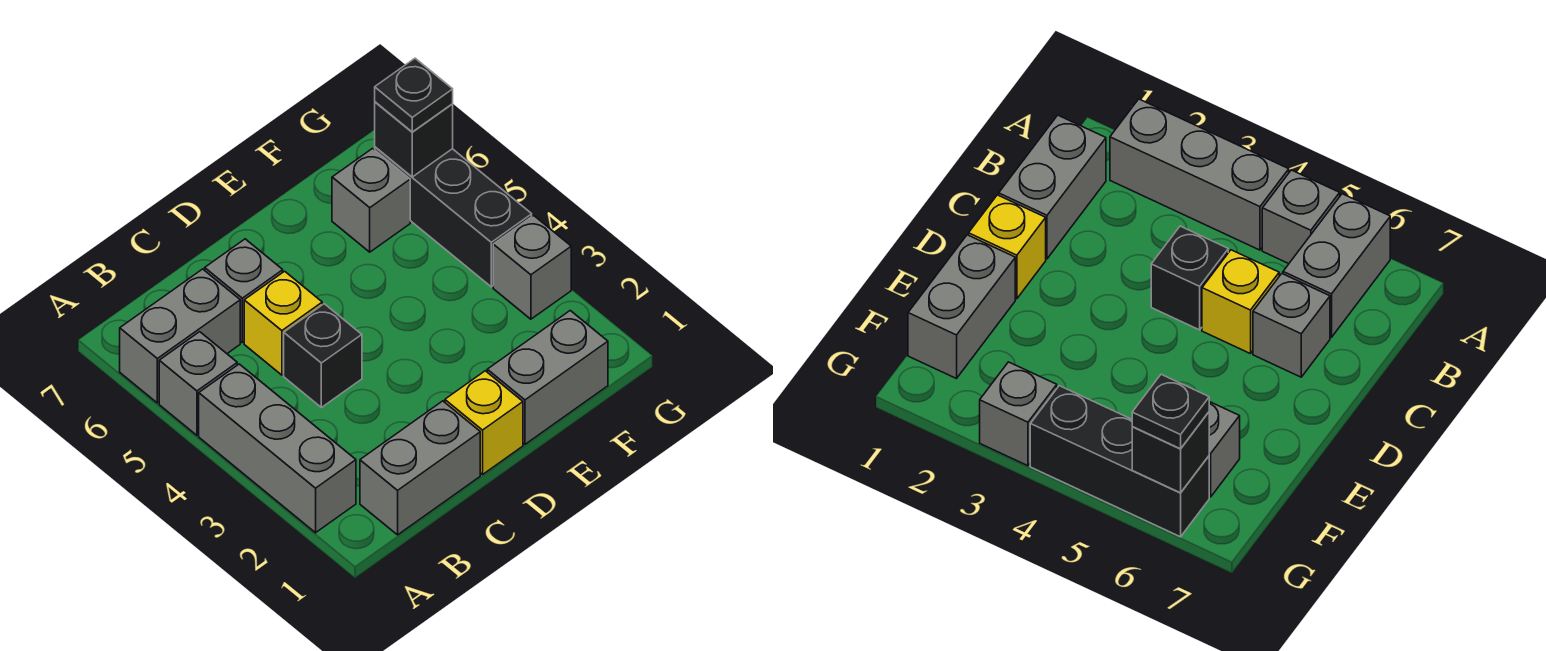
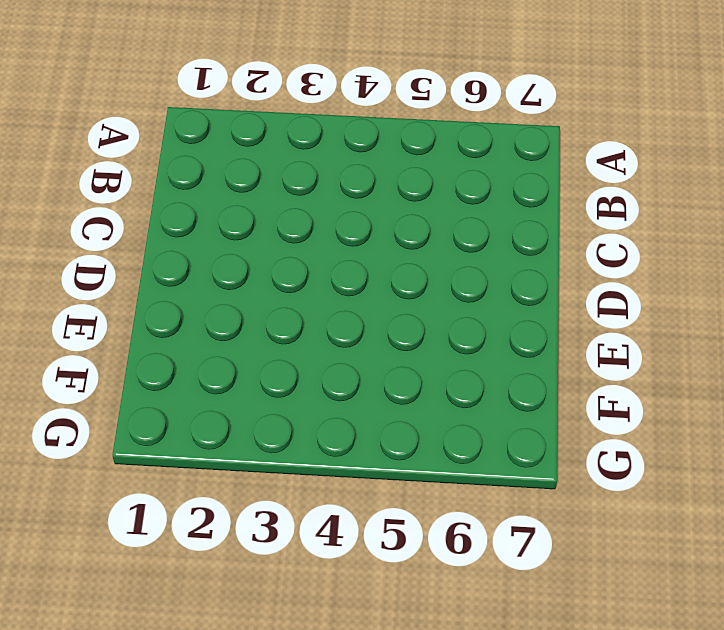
none -> grey 1x3 brick [199,364,356,533]
none -> grey 1x1 brick [159,332,237,435]
none -> grey 1x2 brick [120,269,240,403]

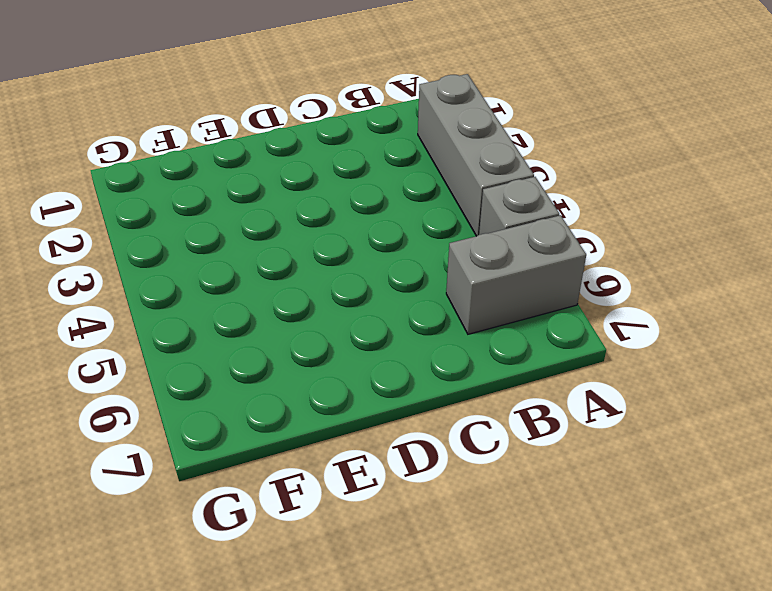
none -> grey 1x2 brick [360,401,480,535]
none -> black 1x1 brick [284,304,362,407]
none -> yellow 1x1 brick [244,271,322,375]

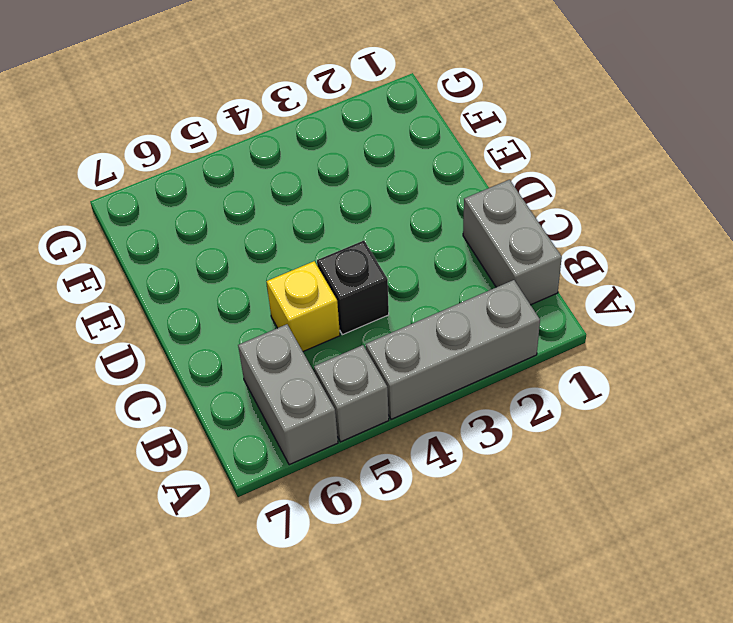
none -> grey 1x1 brick [205,239,283,343]
none -> yellow 1x1 brick [445,371,523,475]
none -> grey 1x2 brick [487,311,608,444]

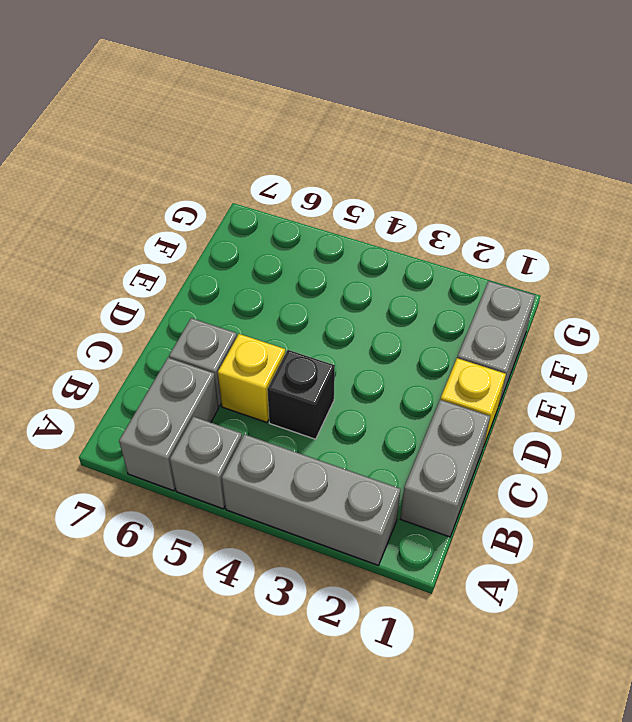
none -> grey 1x1 brick [332,148,410,252]
none -> grey 1x1 brick [493,215,571,319]
none -> black 1x3 brick [375,147,532,287]

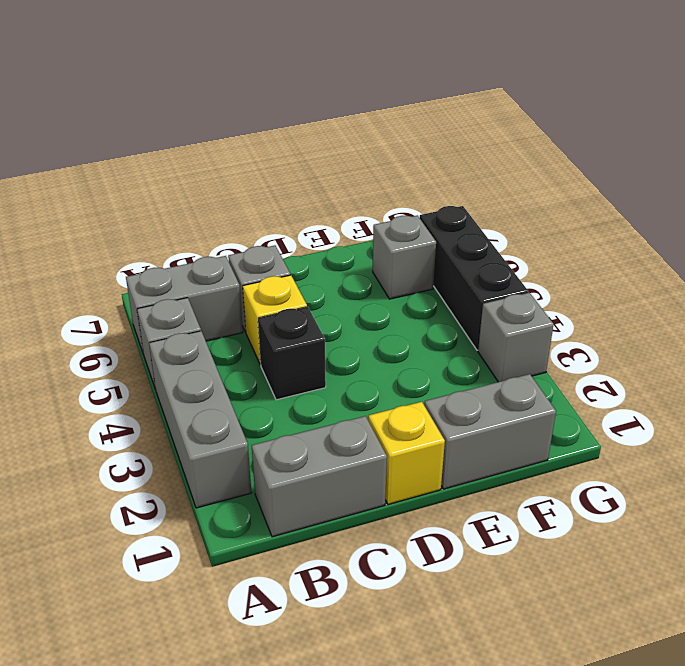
none -> black 1x1 brick [375,102,453,177]
none -> black 1x1 plate [375,58,453,132]

